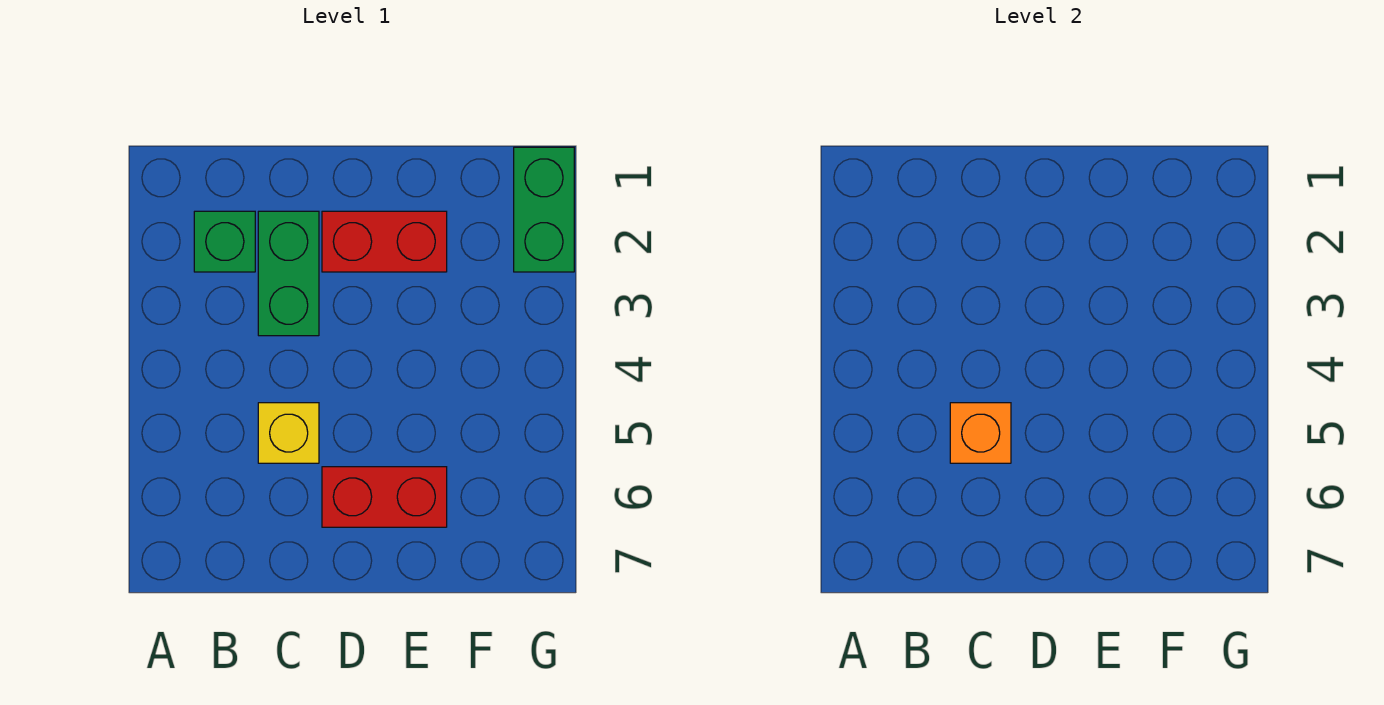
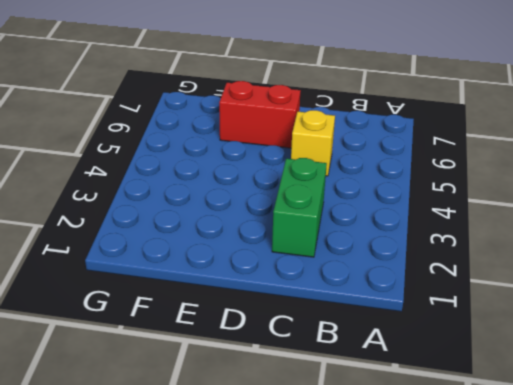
none -> green 1x1 brick [194,211,255,272]
none -> red 1x2 brick [322,211,447,272]

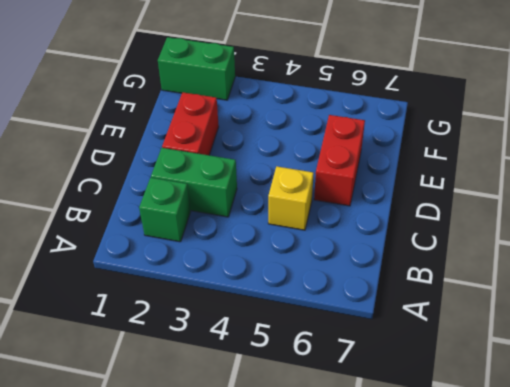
none -> orange 1x1 brick [950,403,1011,463]

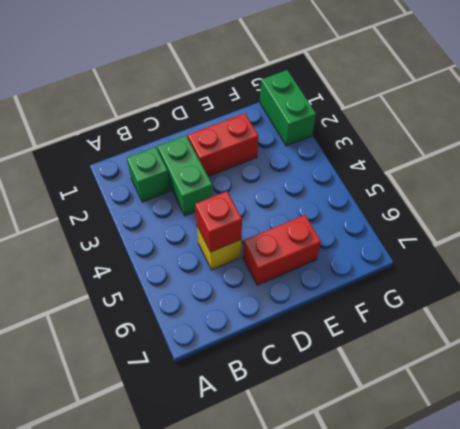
red 1x1 brick [195,191,242,252] -> orange 1x1 brick [950,403,1011,463]

